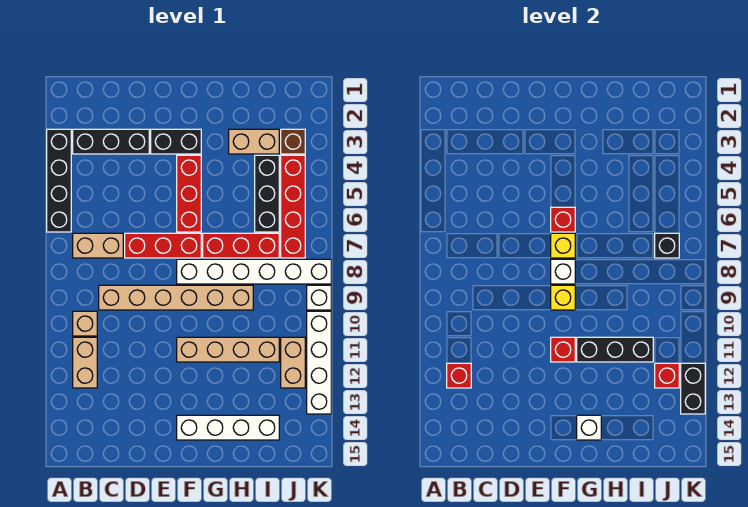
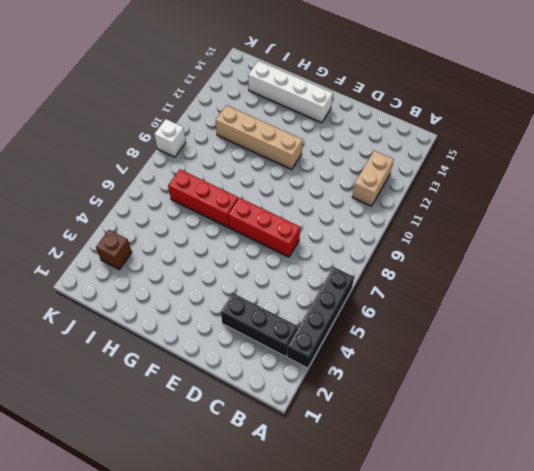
none -> tan 1x2 brick [73,233,123,258]
none -> tan 1x1 brick [73,311,97,336]
none -> tan 1x6 brick [99,285,253,310]
none -> black 1x2 brick [151,129,201,154]

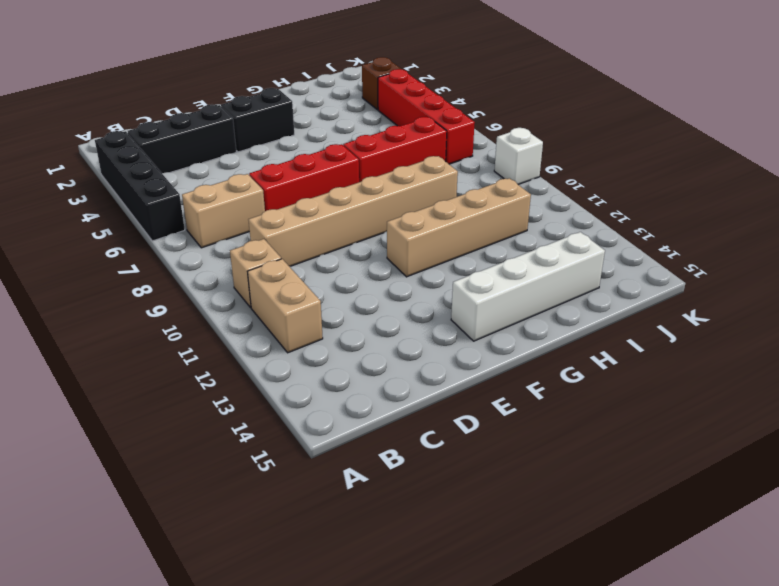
none -> red 1x3 brick [177,155,201,232]
none -> white 1x6 brick [177,259,331,284]
none -> tan 1x2 brick [229,129,279,154]
none -> black 1x3 brick [255,155,279,232]

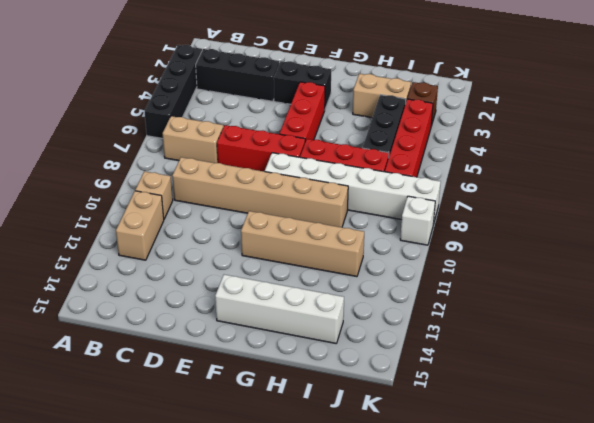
none -> tan 1x2 brick [281,337,305,388]
none -> white 1x4 brick [307,311,331,414]
none -> red 1x1 brick [447,363,471,388]
none -> red 1x1 brick [551,207,575,232]

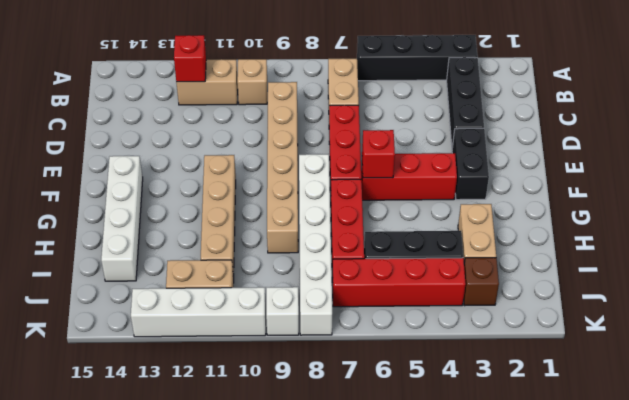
none -> yellow 1x1 brick [551,233,575,258]
none -> white 1x1 brick [551,259,575,284]
none -> yellow 1x1 brick [551,285,575,310]
none -> red 1x1 brick [551,337,575,362]

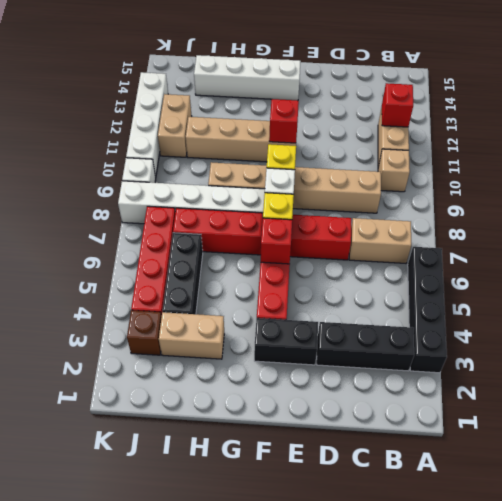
none -> black 1x3 brick [577,337,653,362]
none -> white 1x1 brick [577,415,601,440]
none -> black 1x1 brick [655,233,679,258]
none -> red 1x1 brick [655,363,679,388]

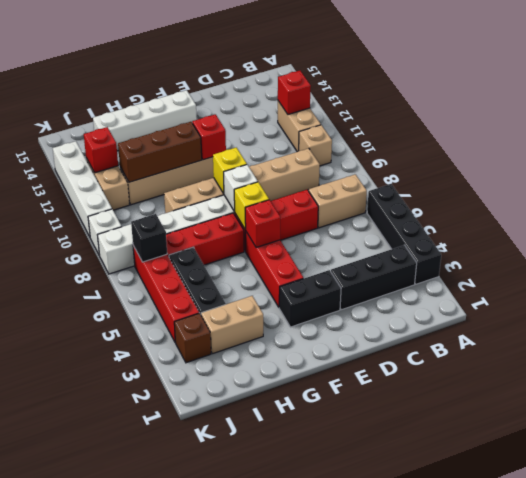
brown 1x3 brick [118,122,202,182] -> black 1x3 brick [577,337,653,362]
none -> white 1x1 brick [577,415,601,440]
none -> black 1x2 brick [681,363,705,414]

